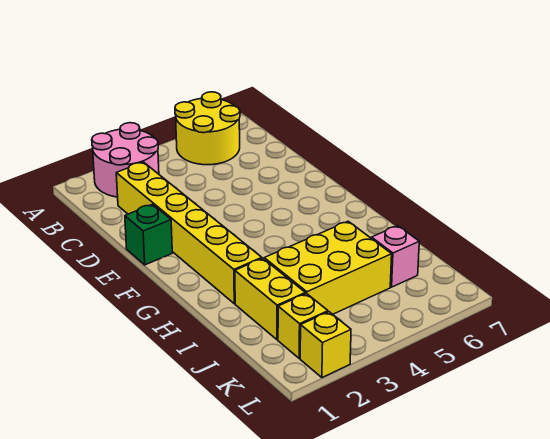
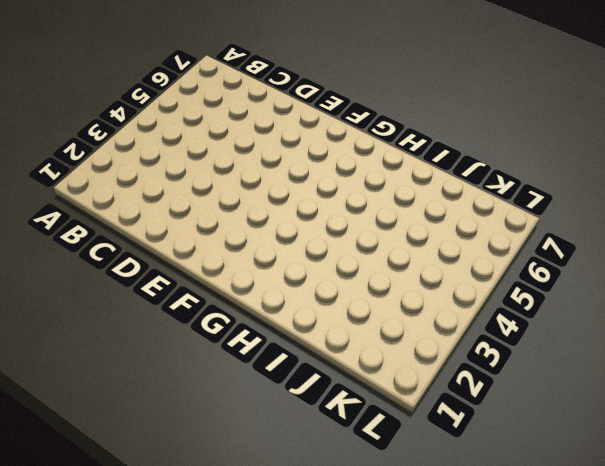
none -> pink 2x2 round brick [92,123,159,197]
none -> yellow 2x2 round brick [175,92,240,165]

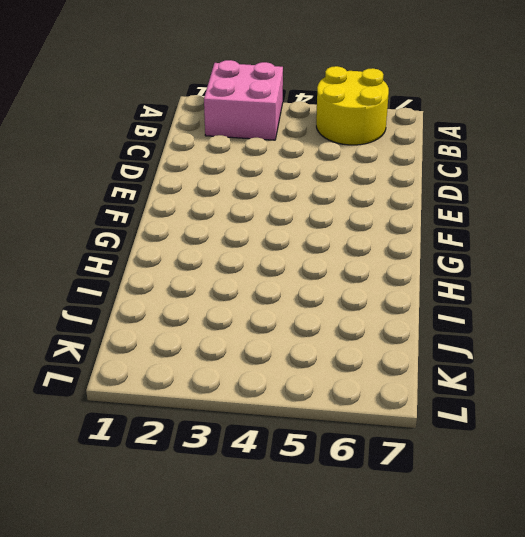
pink 2x2 brick [204,60,283,140] -> pink 2x2 round brick [92,123,159,197]
none -> yellow 1x6 brick [116,162,262,304]
none -> green 1x1 brick [125,204,172,265]

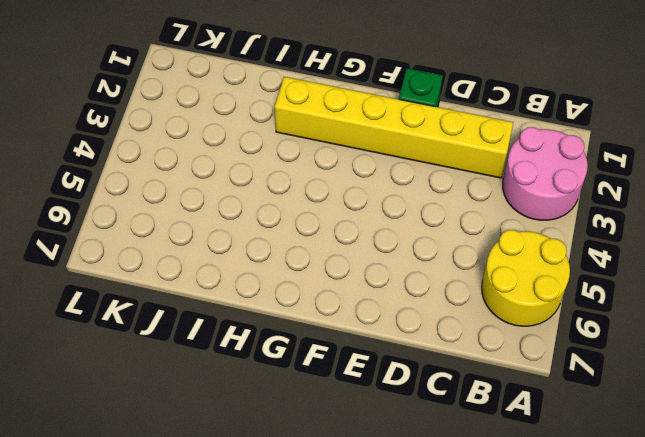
none -> yellow 1x2 brick [235,258,305,340]
none -> yellow 2x3 brick [264,221,392,314]

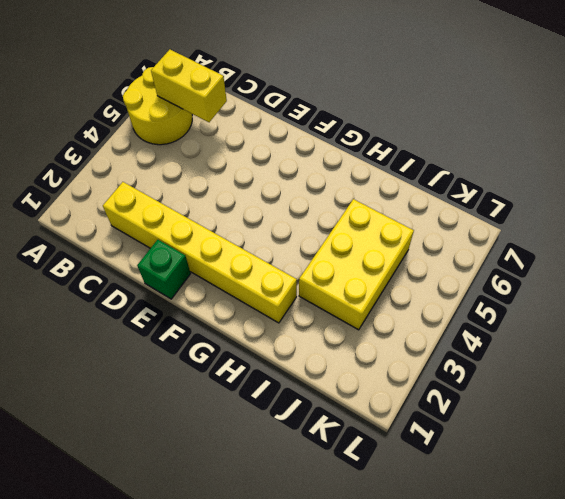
yellow 1x2 brick [151,50,227,122] -> yellow 1x2 brick moved to [235,258,305,340]
none -> pink 2x2 round brick [92,123,159,197]
none -> pink 1x1 brick [372,226,419,287]

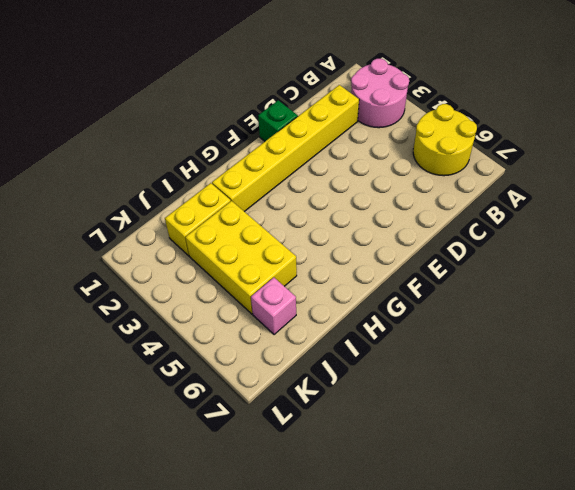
none -> yellow 1x1 brick [278,294,328,358]
none -> yellow 1x1 brick [300,312,351,378]

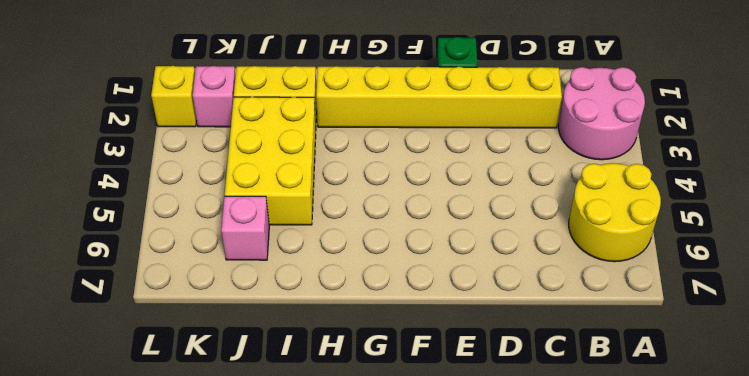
pink 1x1 brick [193,66,236,127] -> yellow 1x1 brick [278,294,328,358]

